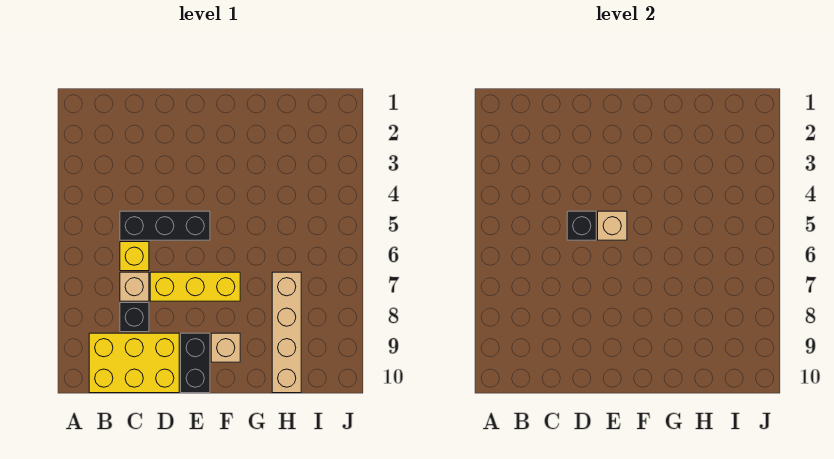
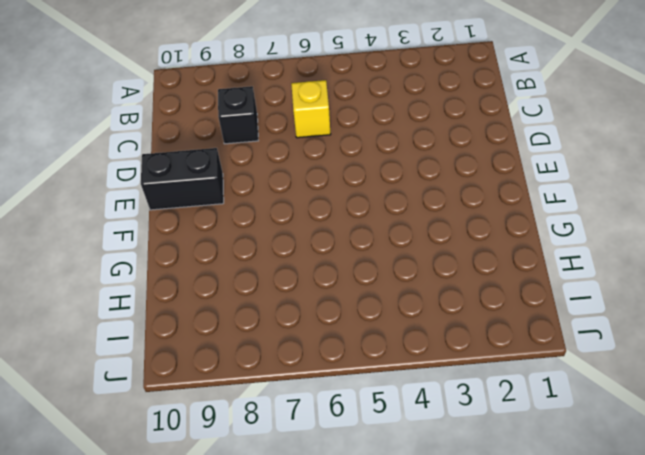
none -> yellow 2x3 brick [89,333,179,393]
none -> black 1x3 brick [120,211,210,240]

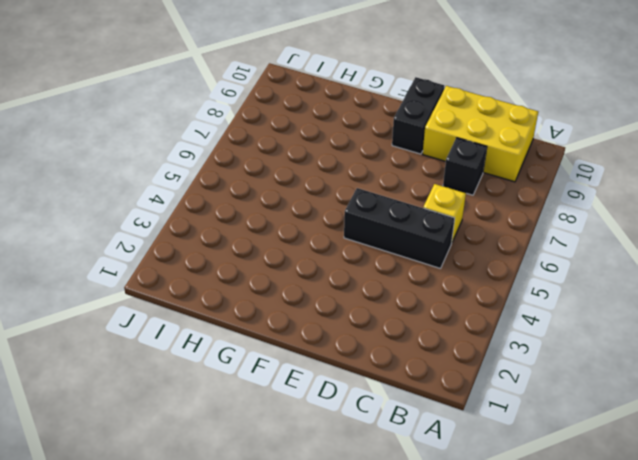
none -> tan 1x1 brick [120,272,149,301]
none -> yellow 1x3 brick [150,272,240,301]

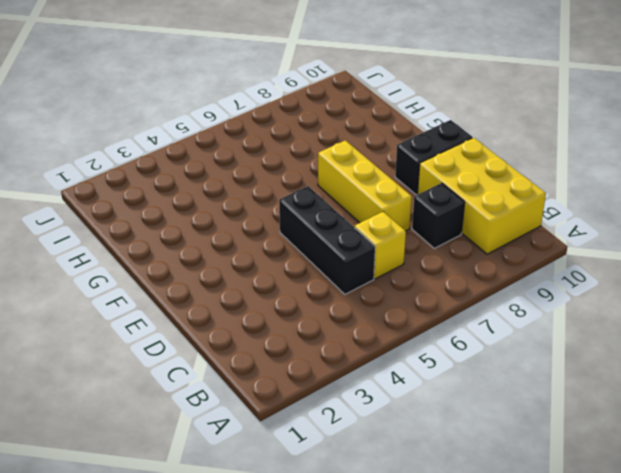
none -> tan 1x1 brick [120,272,149,301]
none -> tan 1x1 brick [211,333,240,362]

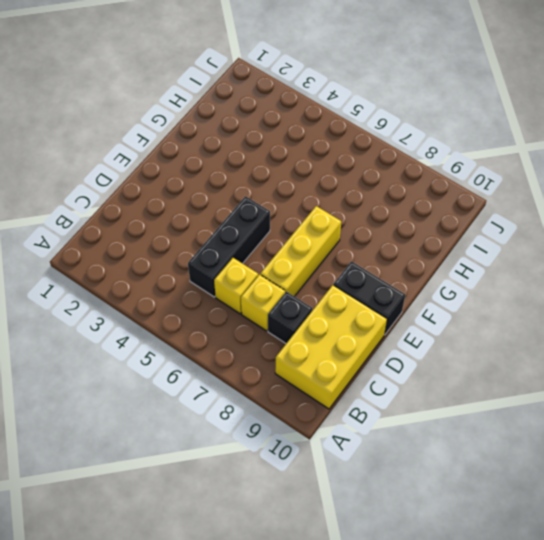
yellow 1x1 brick [241,275,285,331] -> tan 1x1 brick [120,272,149,301]
none -> tan 1x1 brick [211,333,240,362]
none -> tan 1x4 brick [272,272,301,393]

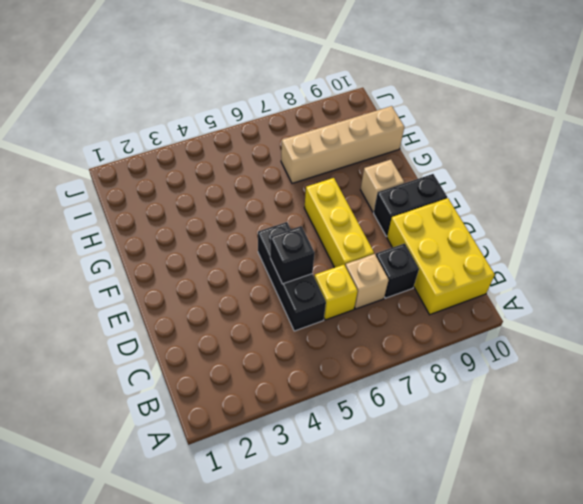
none -> tan 1x1 brick [598,211,627,240]

